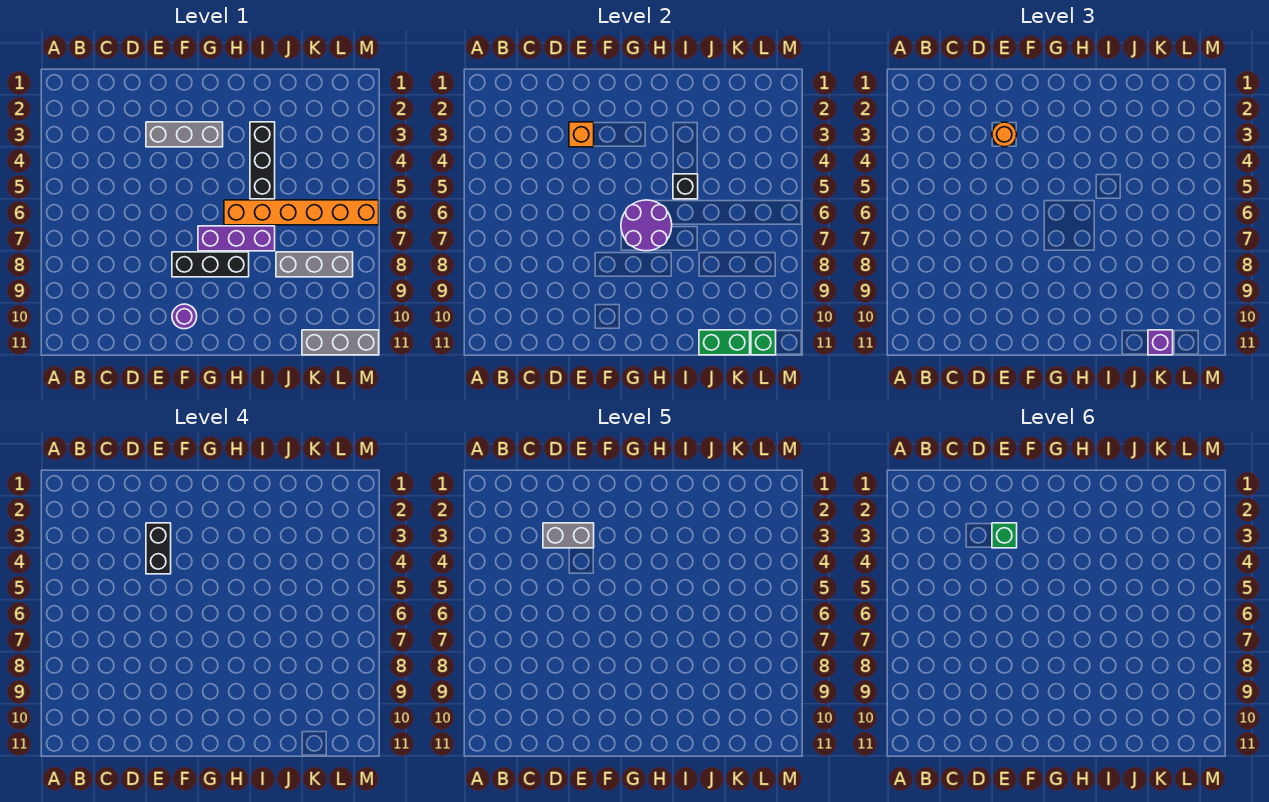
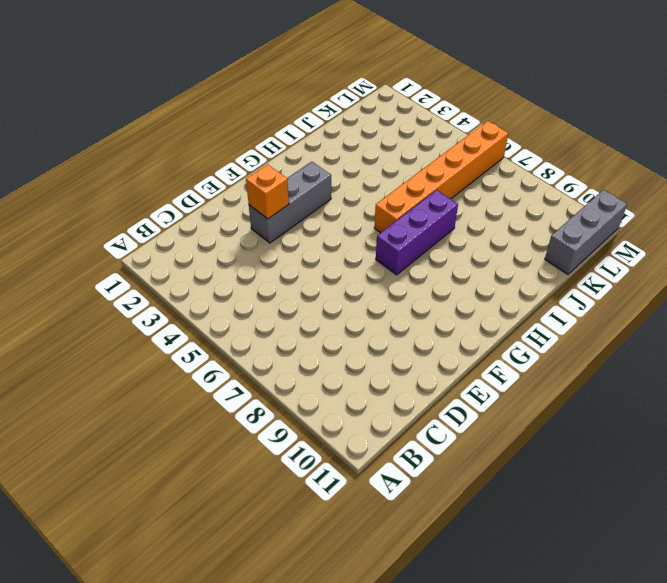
none -> black 1x3 brick [172,252,249,277]
none -> purple 1x1 round brick [172,304,197,329]
none -> black 1x3 brick [250,122,275,199]

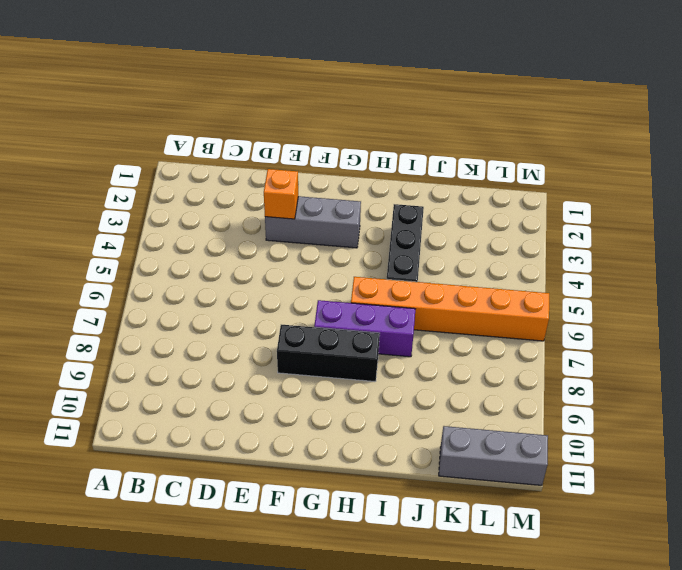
none -> purple 1x1 round brick [172,304,197,329]
none -> grey 1x3 brick [276,252,353,277]
none -> purple 2x2 round brick [621,200,672,251]

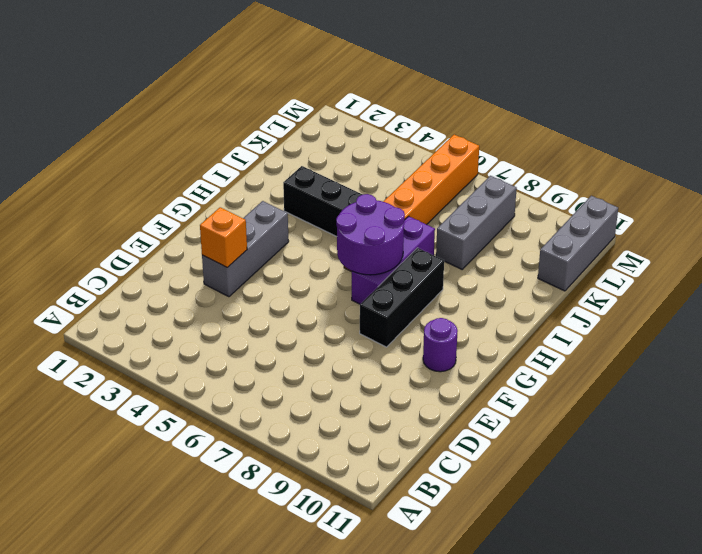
none -> black 1x1 brick [673,174,698,199]
none -> green 1x2 brick [699,330,750,355]
none -> green 1x1 brick [751,330,776,355]

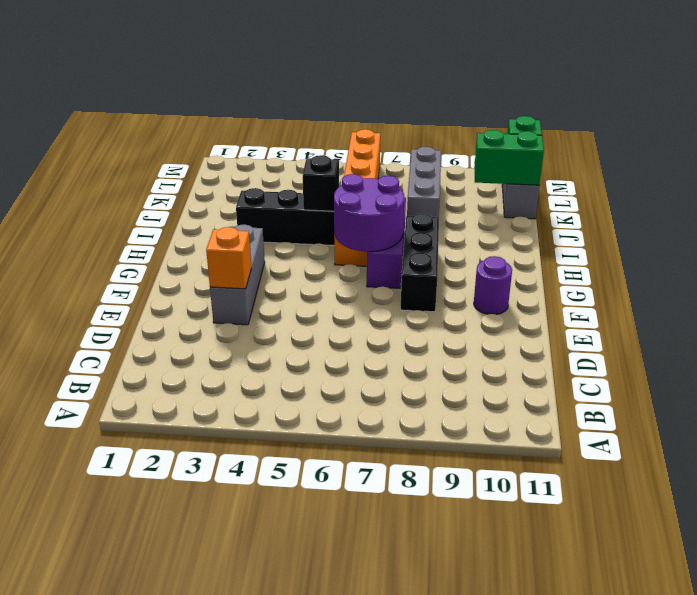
green 1x2 brick [474,130,544,185] -> green 1x2 brick turned to [699,330,750,355]
none -> orange 1x1 round brick [992,122,1017,147]
none -> purple 1x1 brick [1148,330,1173,355]
none -> black 1x2 brick [146,523,171,574]

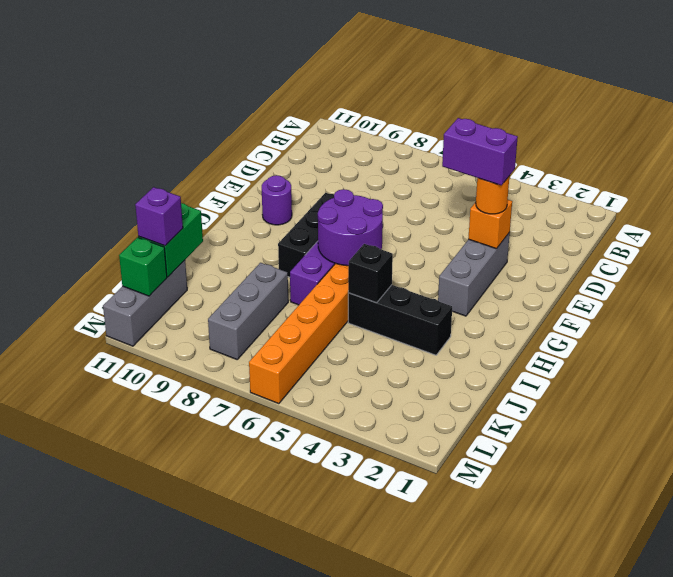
purple 1x2 brick [442,118,518,185] -> black 1x2 brick [146,523,171,574]
none -> grey 1x2 brick [543,523,594,548]
none -> green 1x1 brick [992,523,1017,548]

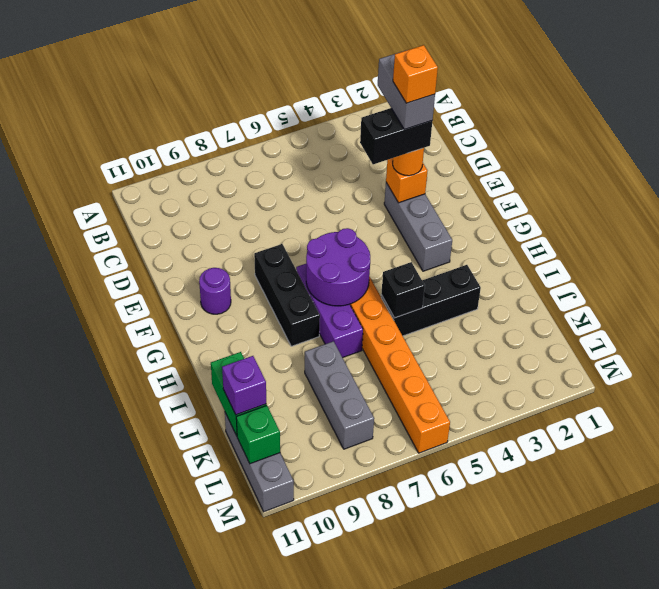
orange 1x1 brick [393,45,438,103] -> green 1x1 brick [992,523,1017,548]

